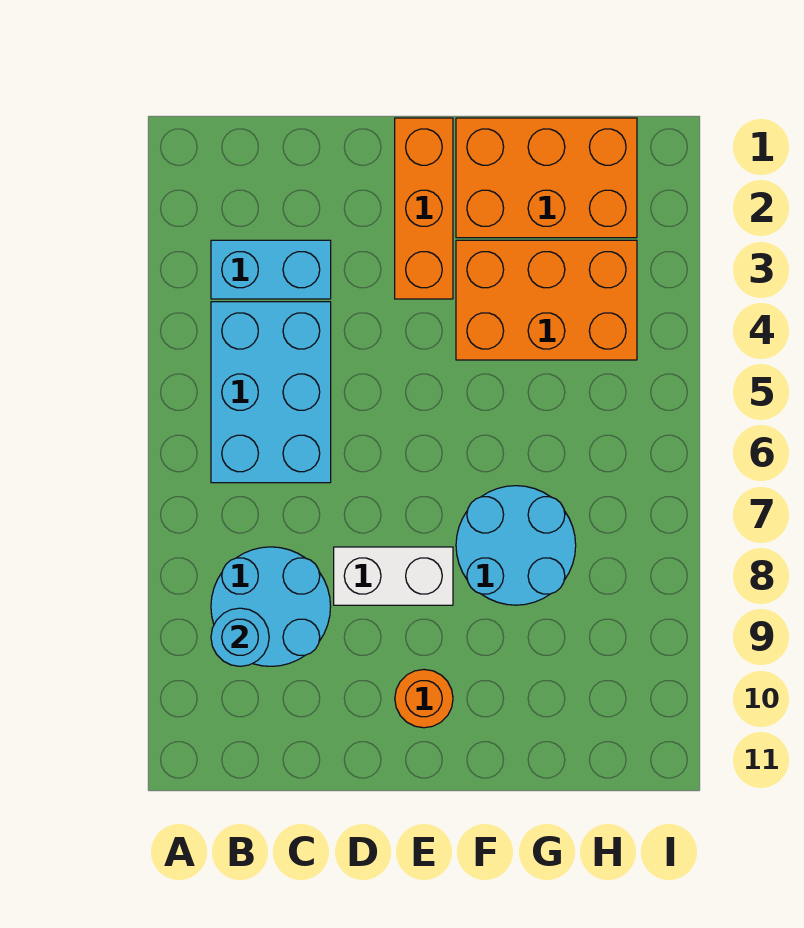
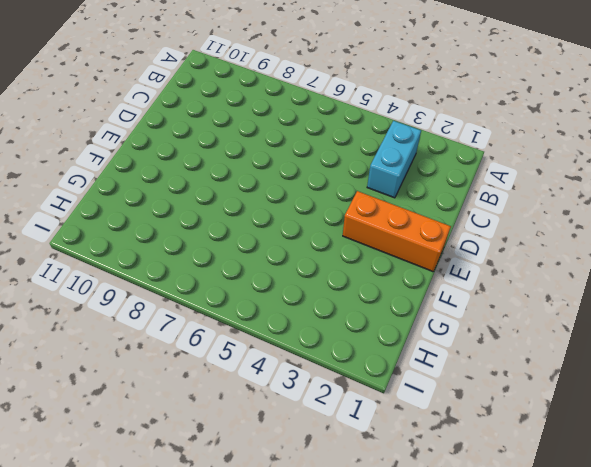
none -> cyan 2x3 brick [211,302,331,483]
none -> cyan 2x2 round brick [211,547,331,666]

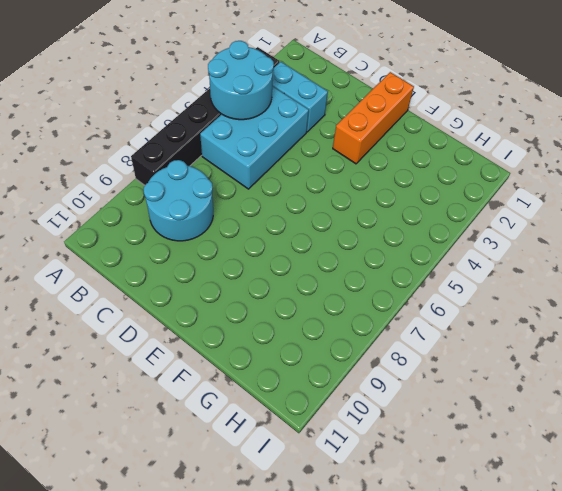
black 1x6 brick [131,47,280,185] -> none
cyan 2x2 round brick [208,41,274,120] -> cyan 2x2 round brick moved to [456,486,576,605]
none -> white 1x2 brick [334,547,453,605]
none -> orange 1x1 round brick [395,670,453,728]

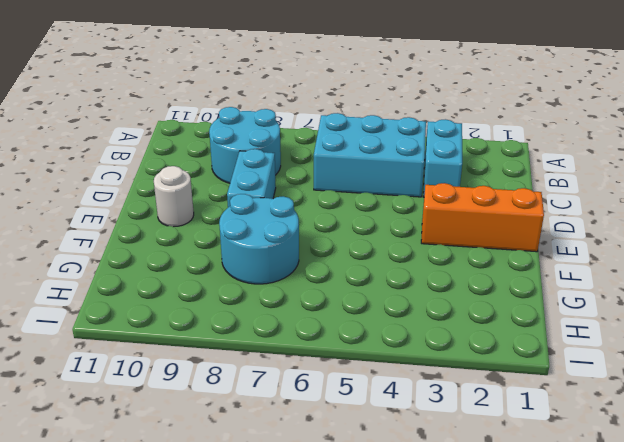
cyan 1x2 brick [227,149,276,207] -> white 1x2 brick [334,547,453,605]
white 1x1 round brick [154,166,194,227] -> orange 1x1 round brick [395,670,453,728]
none -> orange 2x3 brick [456,118,637,238]
none -> orange 2x3 brick [456,240,637,360]

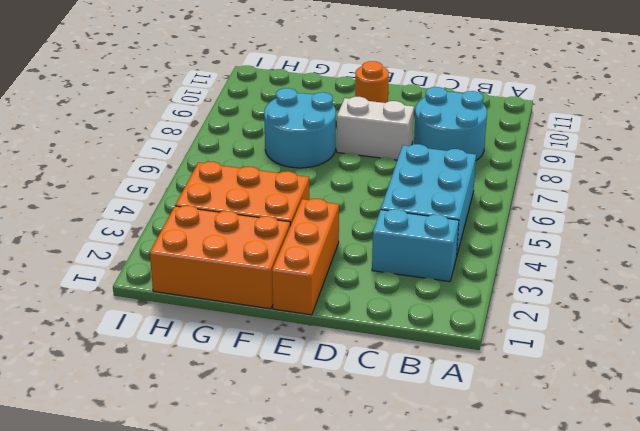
none -> cyan 1x1 round brick [211,608,269,666]

